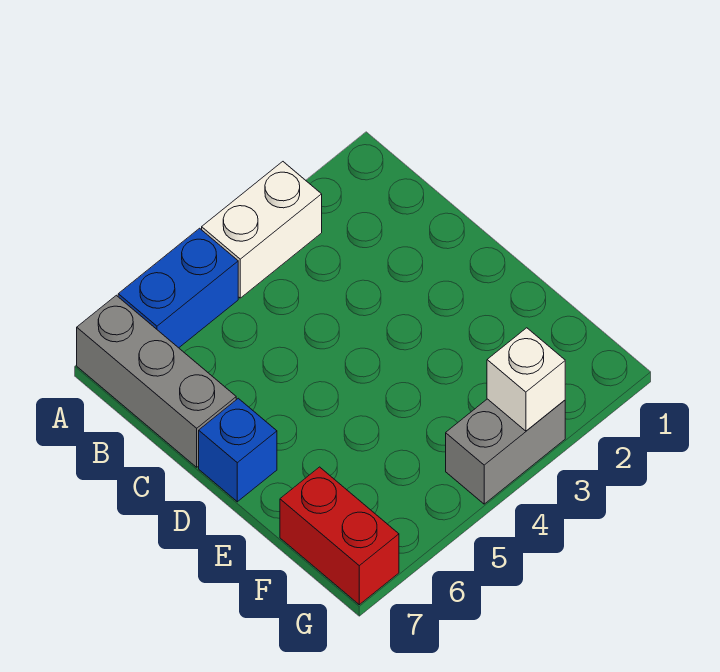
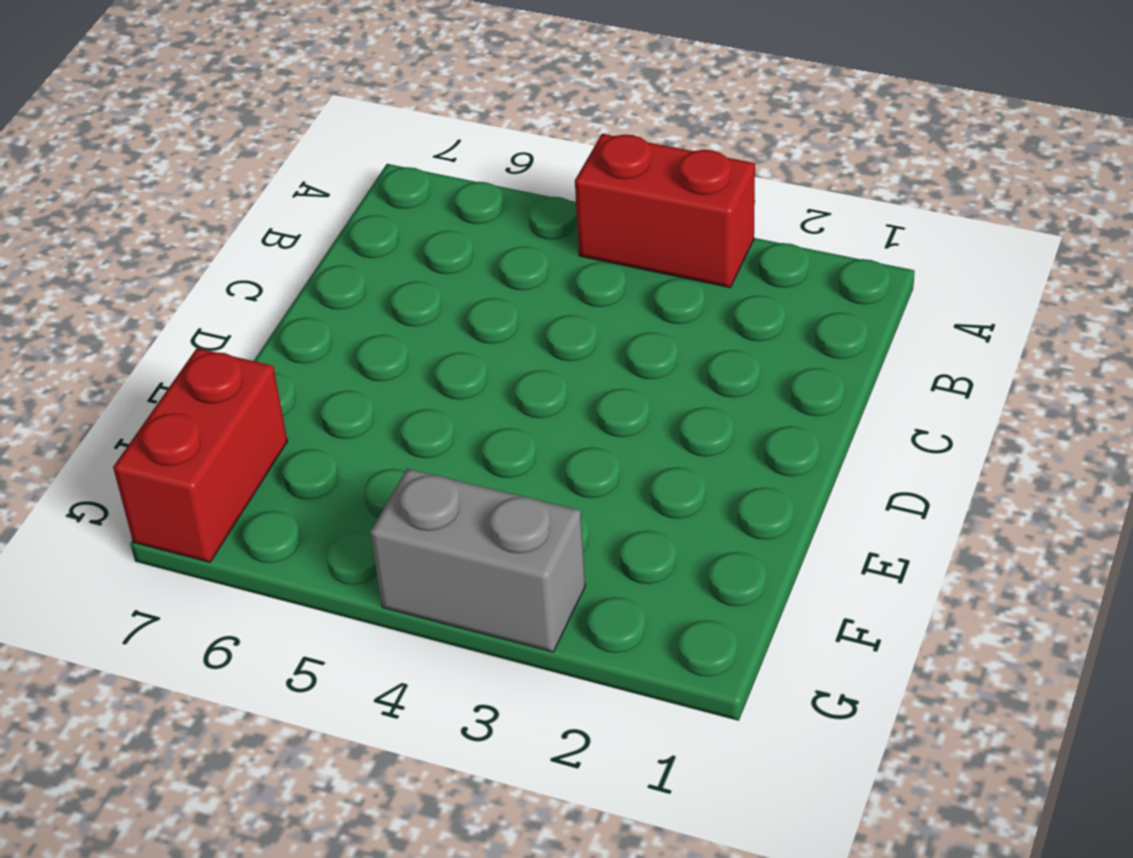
red 1x2 brick [575,134,755,288] -> white 1x2 brick [202,162,322,298]
none -> blue 1x2 brick [118,228,238,348]
none -> grey 1x3 brick [77,295,236,467]

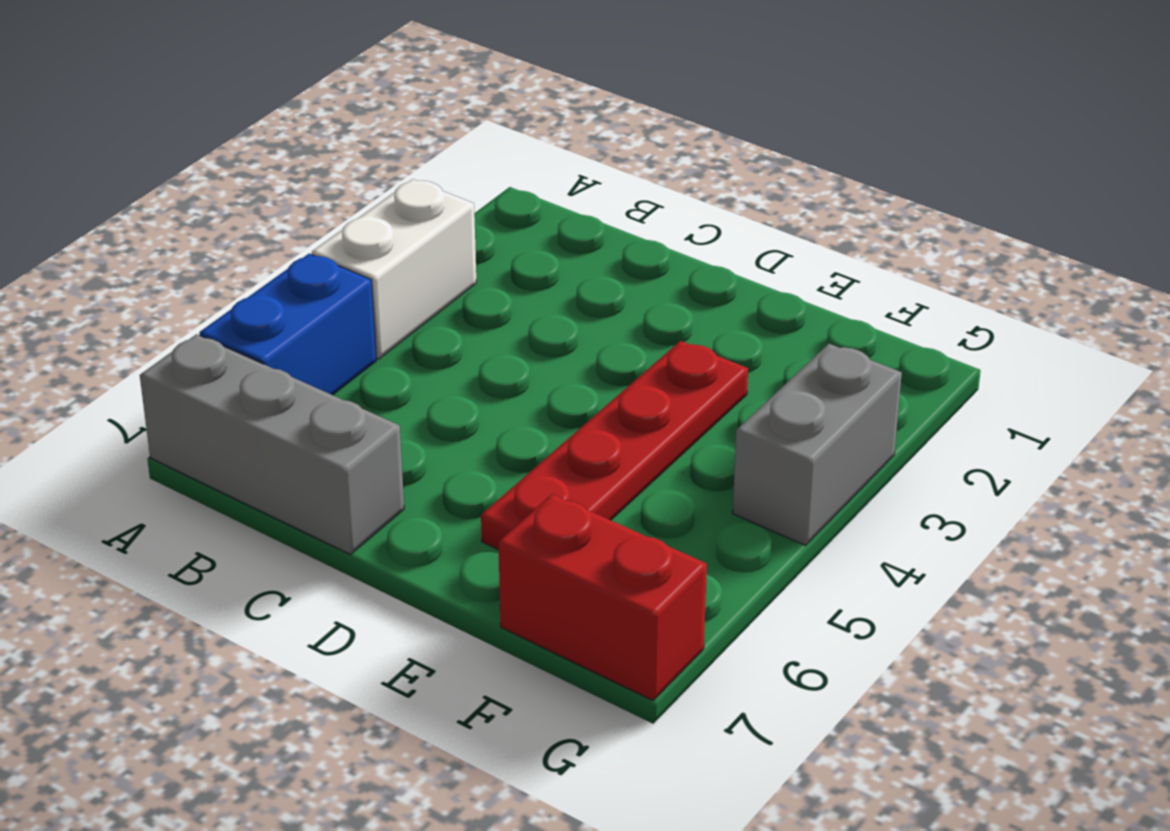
red 1x4 plate [481,341,748,550] -> none
none -> blue 1x1 brick [199,398,277,502]
none -> white 1x1 brick [487,328,565,431]

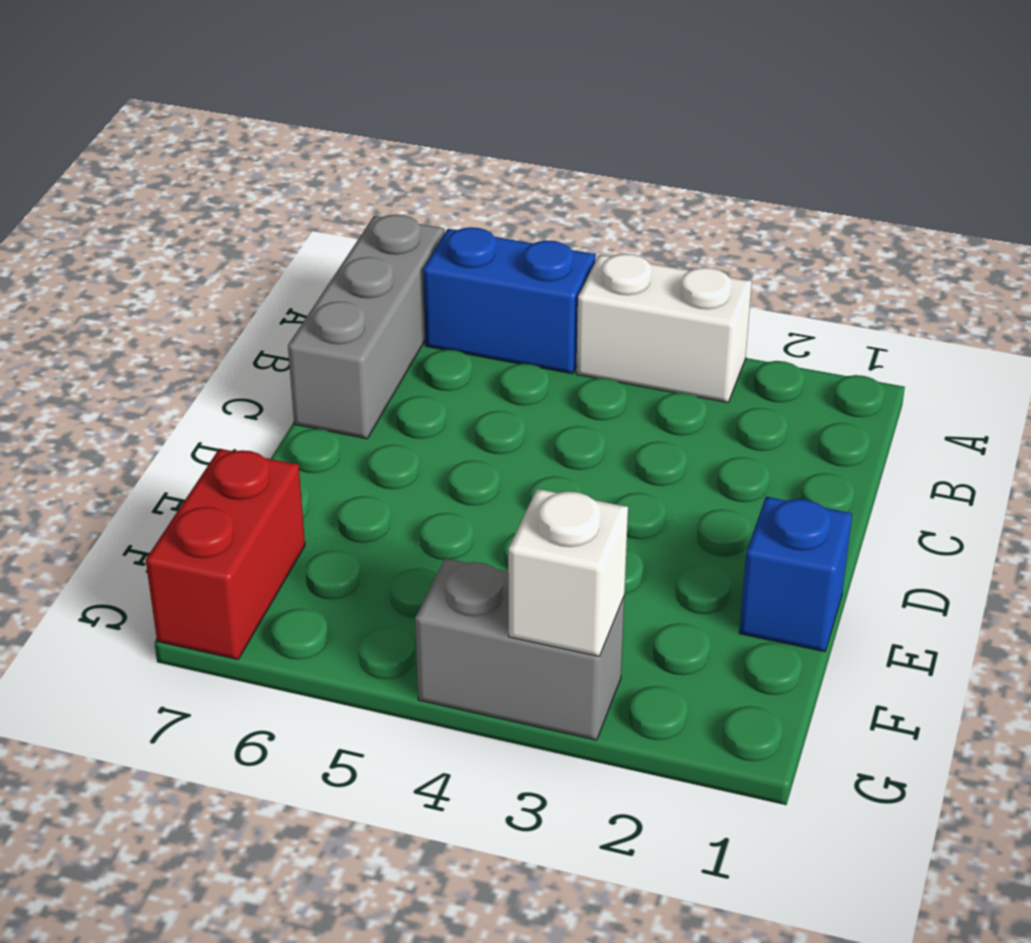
blue 1x1 brick [739,497,852,652] -> blue 1x1 brick moved to [199,398,277,502]

